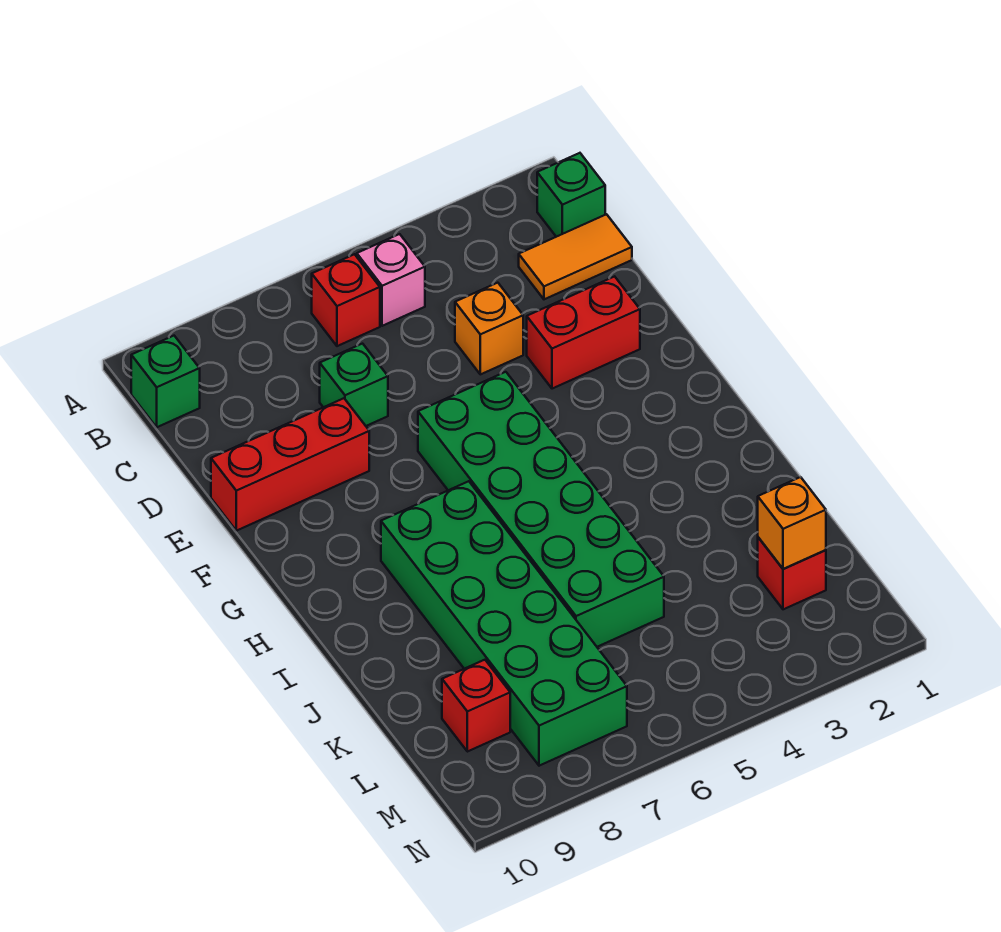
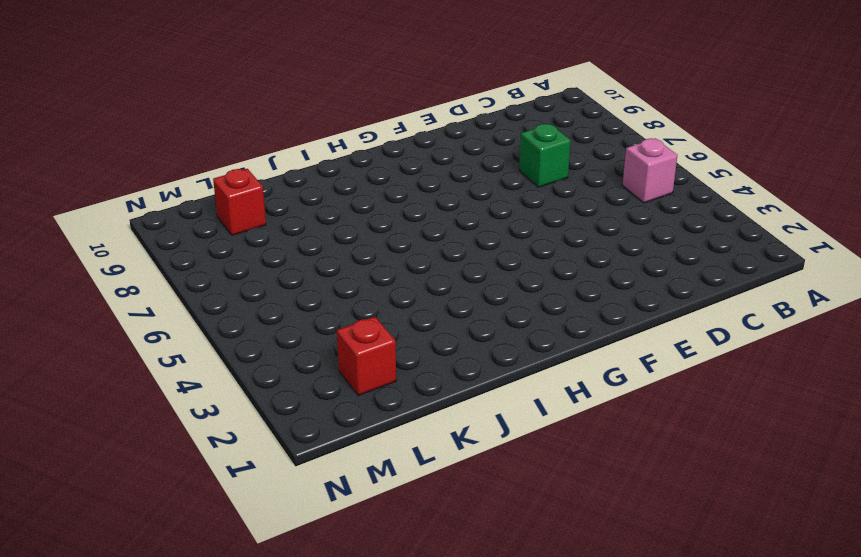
none -> green 1x1 brick [537,153,605,237]
none -> red 1x1 brick [312,254,380,346]
none -> green 1x1 brick [131,336,200,427]

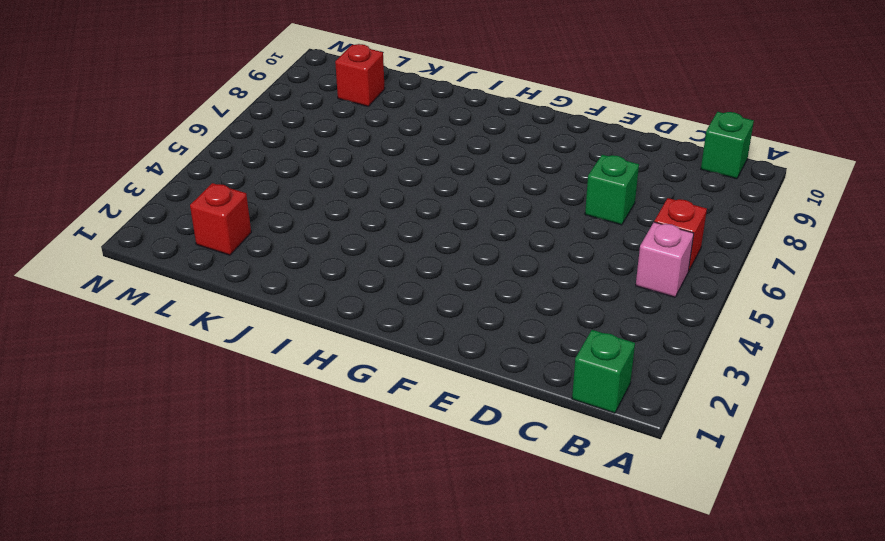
none -> orange 1x2 tile [519,214,632,299]
none -> orange 1x1 brick [455,283,523,374]
none -> red 1x2 brick [527,276,640,389]

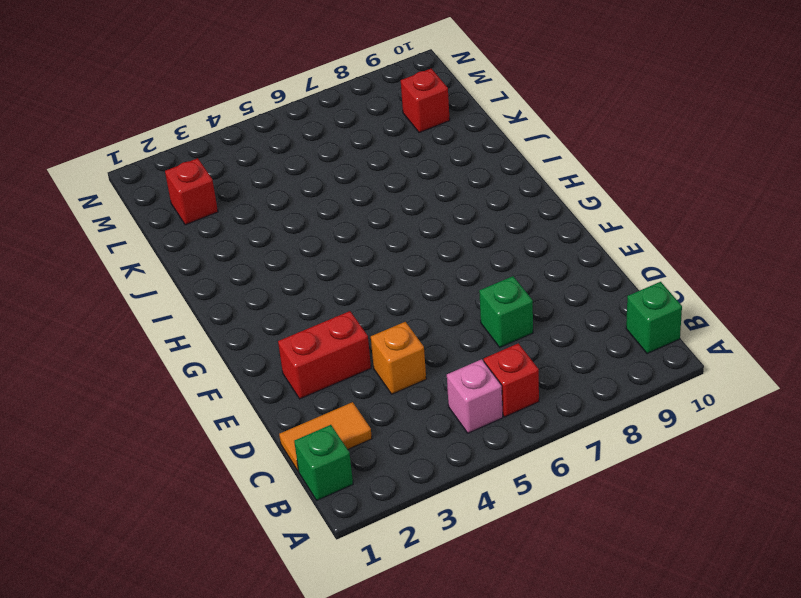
none -> red 1x3 brick [211,398,369,531]
none -> green 2x6 brick [418,372,664,647]
none -> green 2x6 brick [381,481,627,766]

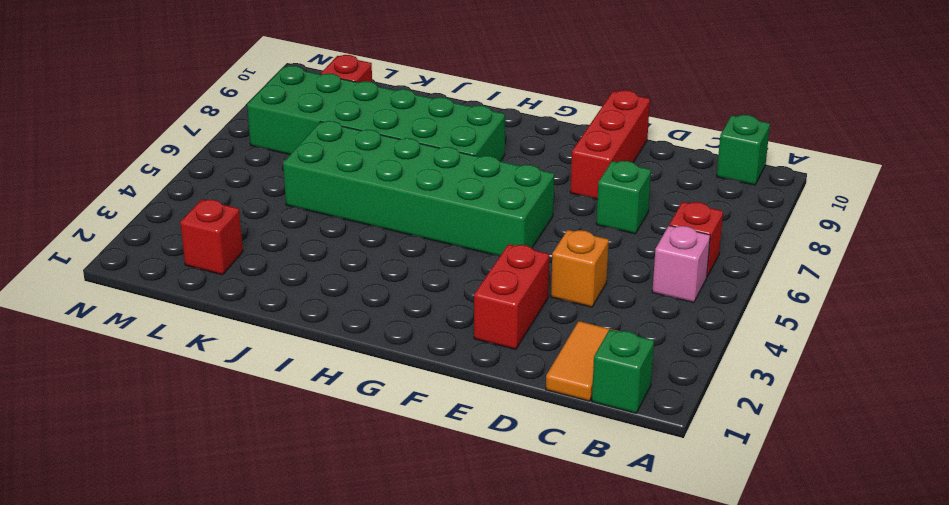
none -> orange 1x1 brick [758,477,826,569]

